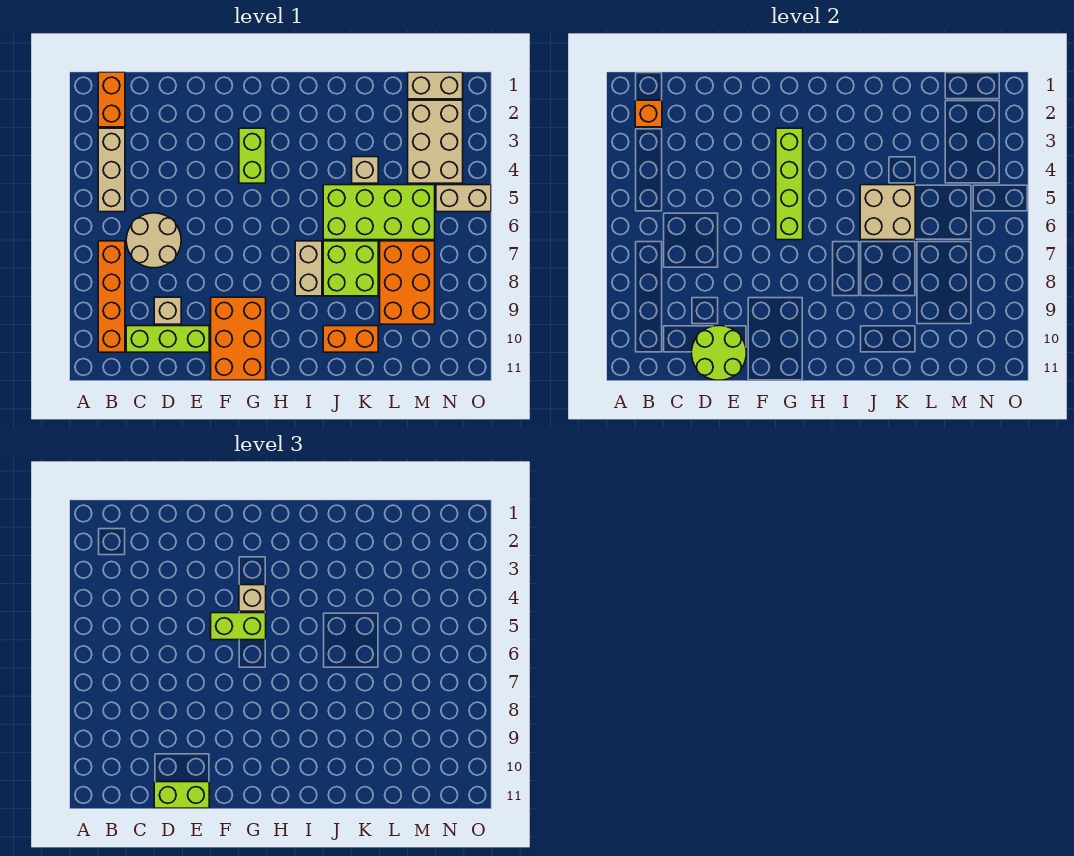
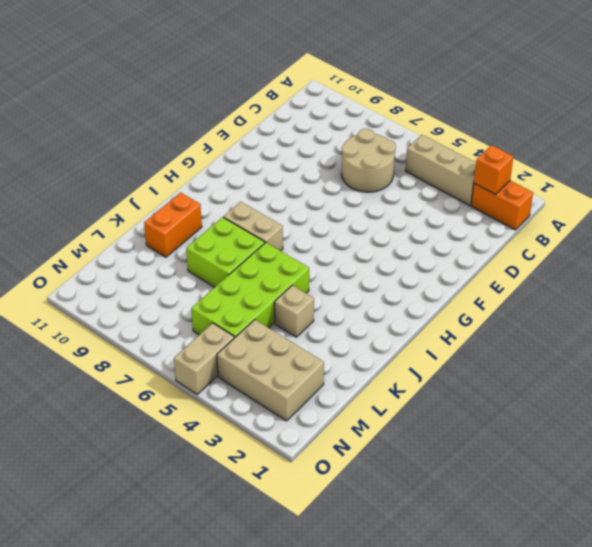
none -> orange 1x4 brick [98,241,125,352]
none -> lime 1x3 brick [126,326,209,352]
none -> tan 1x1 brick [154,297,181,324]

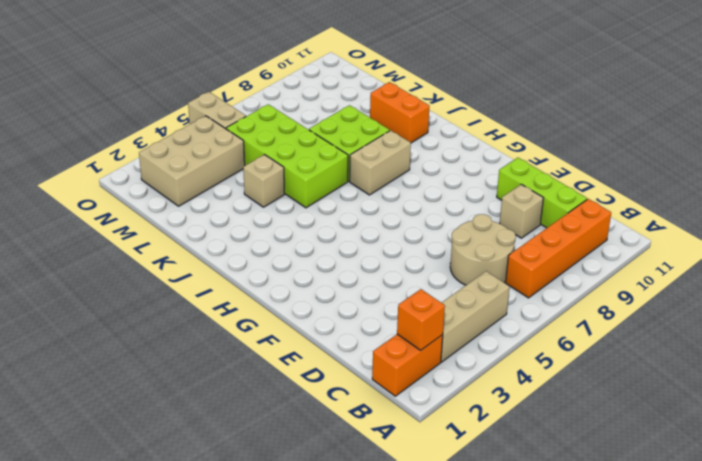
none -> orange 2x3 brick [211,297,266,380]
none -> lime 1x2 brick [239,128,266,183]
none -> orange 2x3 brick [380,241,435,324]

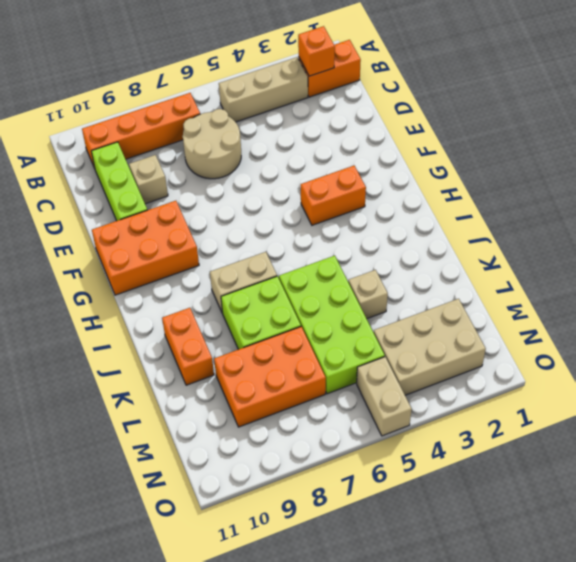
orange 1x2 brick [301,166,366,225] -> lime 1x2 brick [239,128,266,183]
none -> tan 1x2 brick [408,72,463,99]
none -> lime 2x2 round brick [692,326,746,380]
none -> lime 1x4 brick [776,128,803,240]

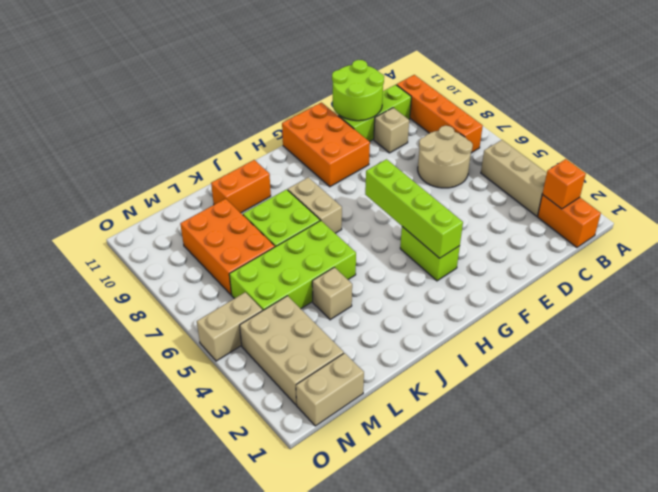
none -> tan 2x2 brick [860,185,915,240]
none -> lime 1x2 brick [154,782,209,808]
none -> lime 1x2 brick [211,613,266,640]

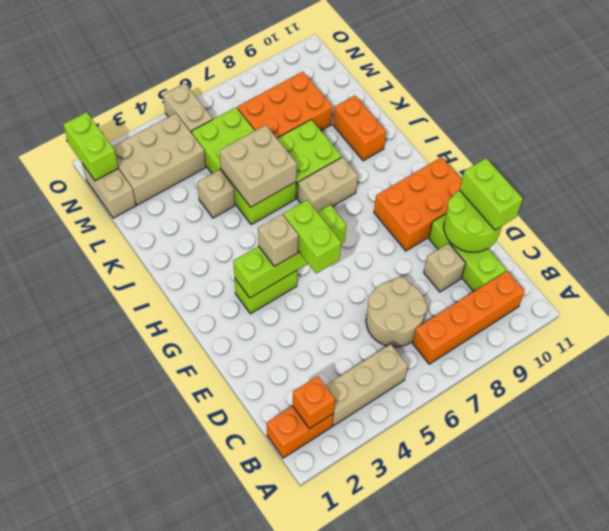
lime 1x2 brick [63,112,118,181] -> none

